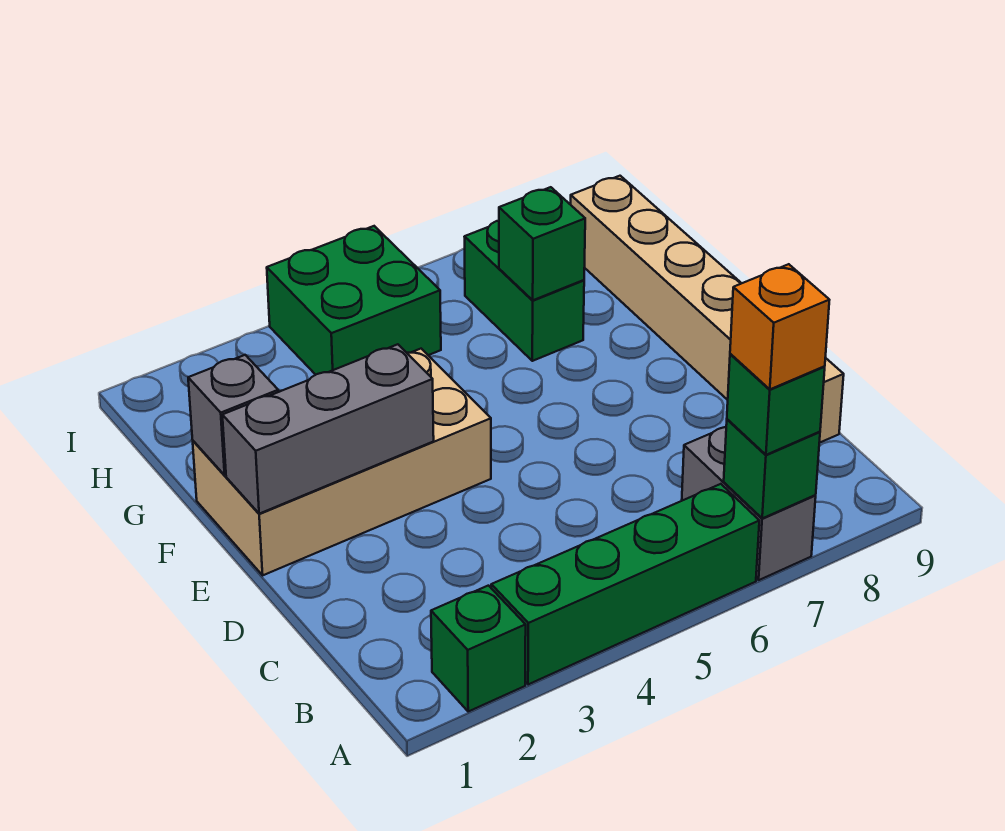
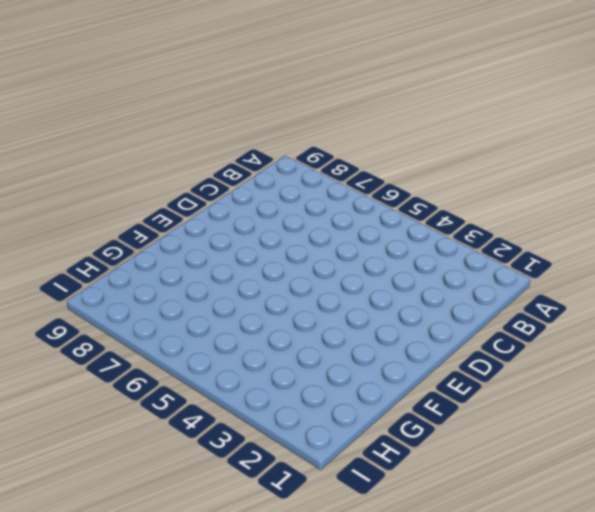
none -> green 1x1 brick [431,586,526,711]
none -> green 1x4 brick [491,484,759,685]
none -> grey 1x2 brick [682,427,816,580]

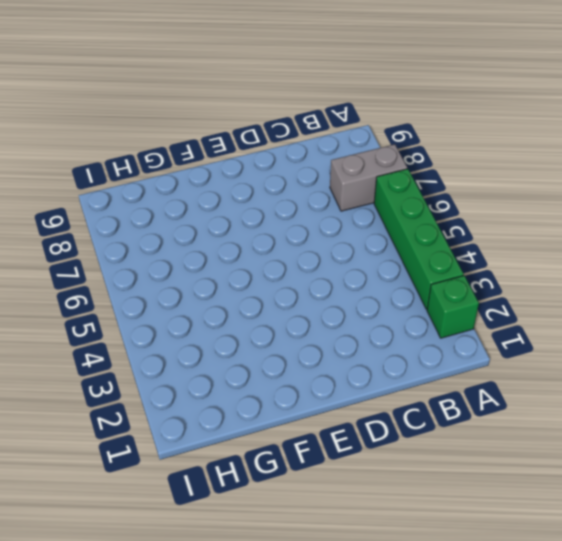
none -> tan 1x6 brick [571,176,844,443]
none -> tan 2x4 brick [193,349,491,575]
none -> green 1x2 brick [465,221,584,361]

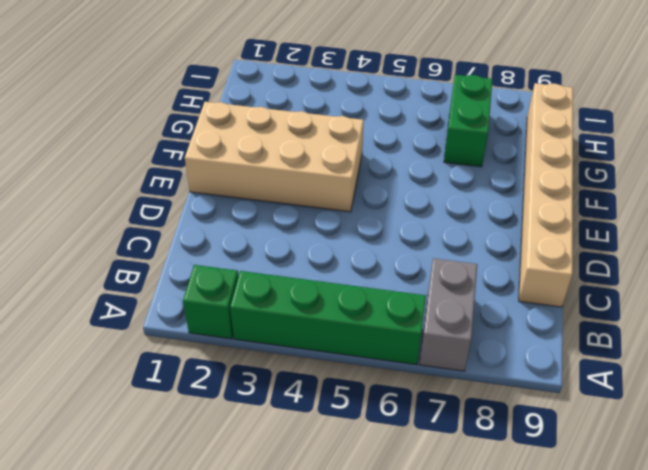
none -> green 2x2 brick [267,226,441,375]
none -> green 1x1 brick [724,419,820,518]
none -> grey 1x3 brick [222,344,434,514]

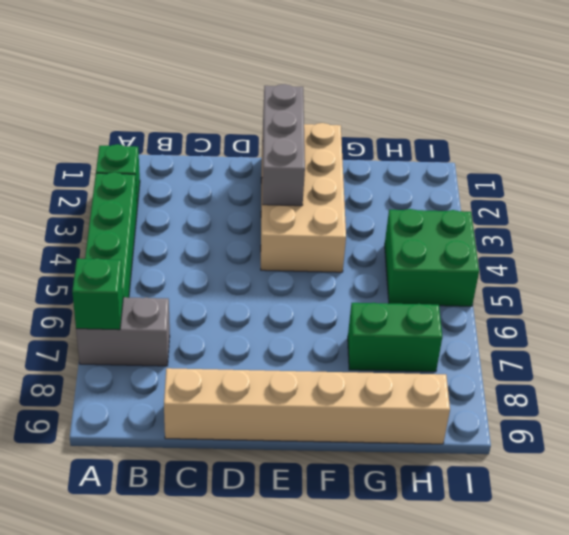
none -> grey 1x1 brick [188,355,278,475]
none -> green 1x1 brick [499,187,585,300]
none -> green 1x1 brick [727,354,825,455]

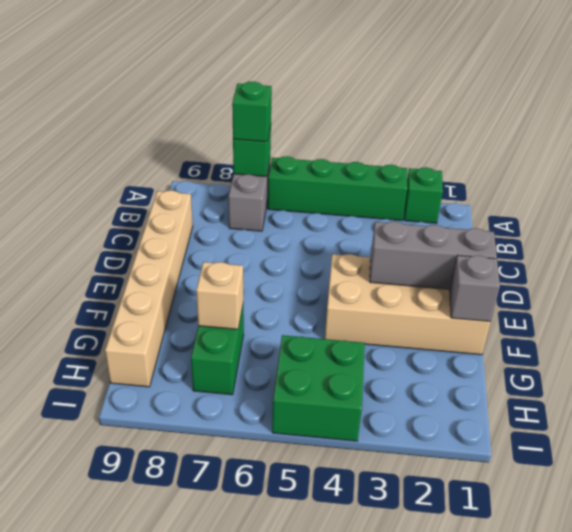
tan 1x1 brick [196,262,243,329] -> green 1x1 brick [499,187,585,300]
none -> orange 1x1 brick [730,264,829,389]

